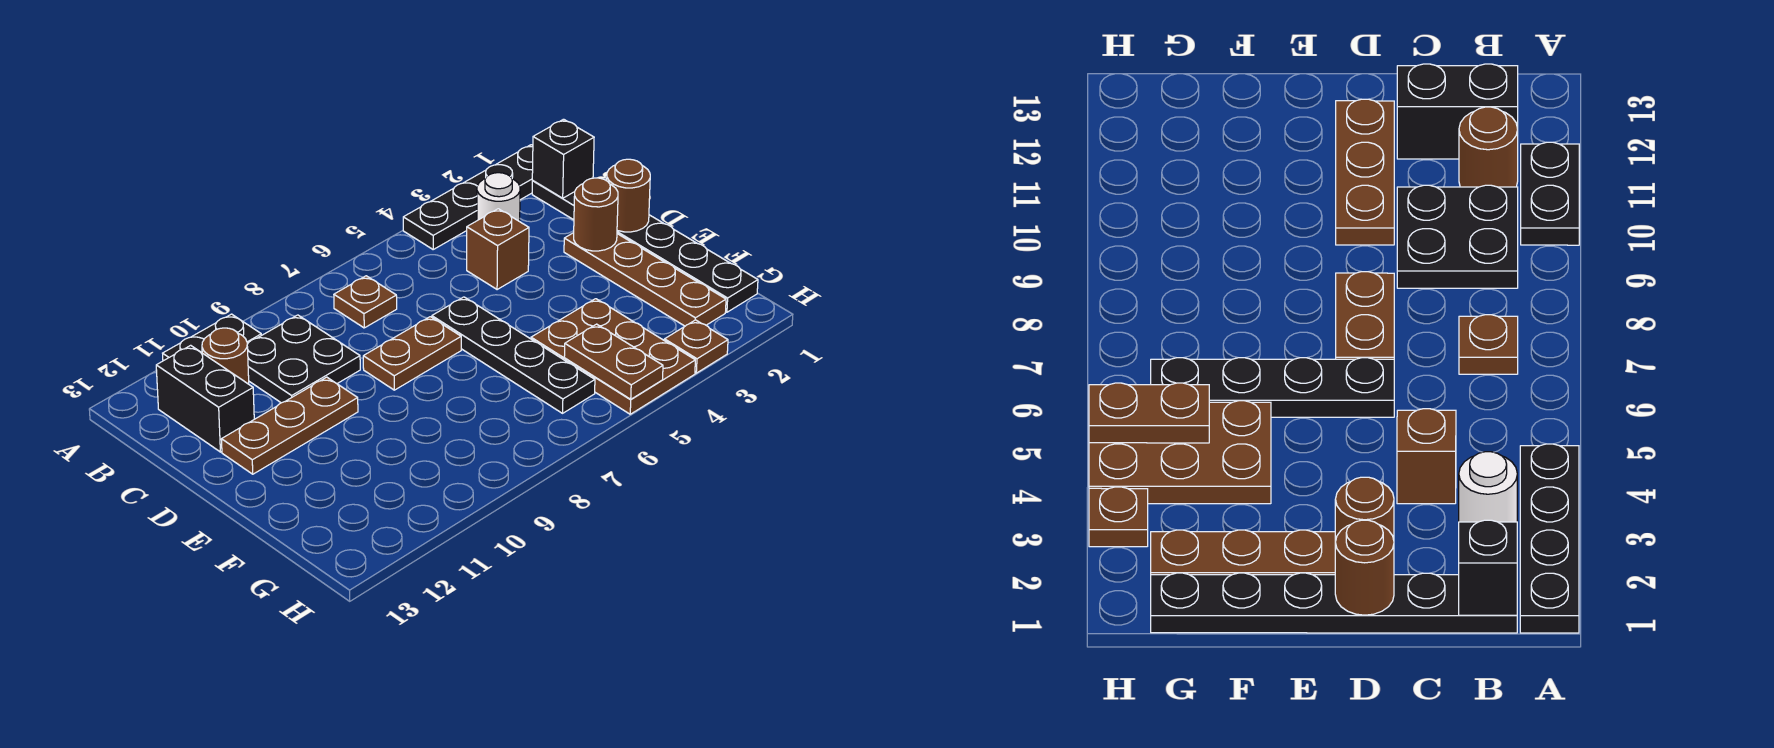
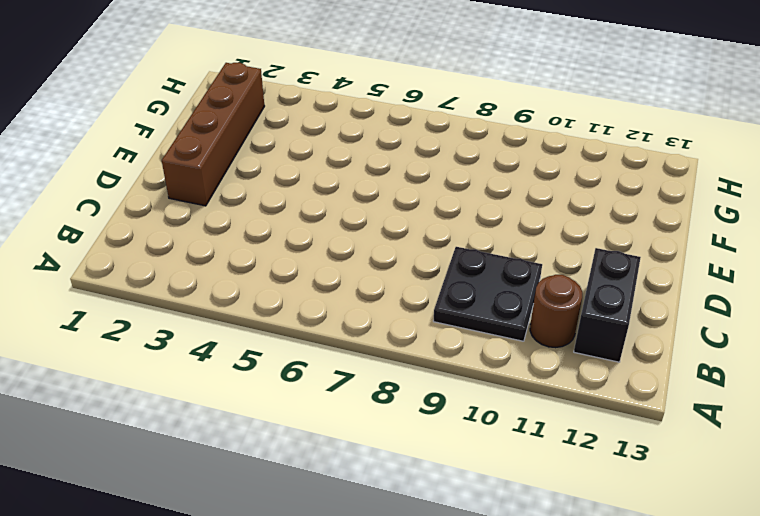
brown 1x4 brick [162,63,264,206] -> brown 1x4 plate [564,233,726,326]
none -> black 1x4 plate [403,145,533,249]
none -> black 1x2 plate [163,314,261,361]
none -> black 1x6 plate [532,181,758,312]

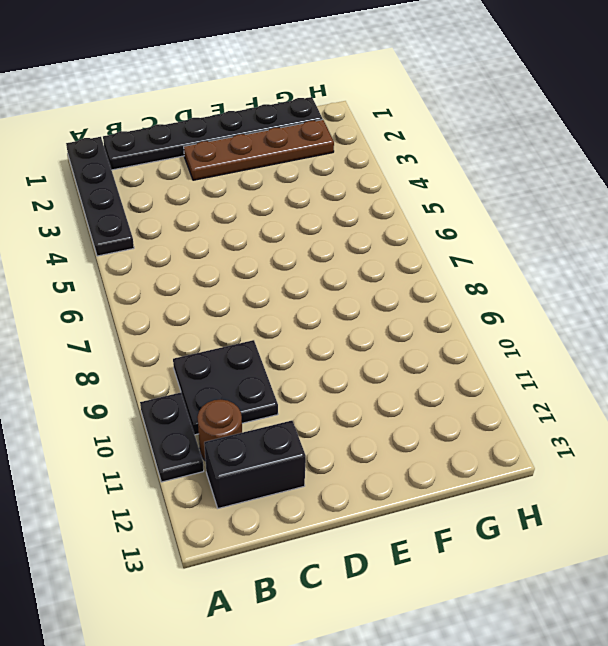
none -> white 1x1 round brick [477,173,520,221]
none -> brown 1x1 plate [334,276,397,328]
none -> brown 1x1 brick [467,209,529,290]

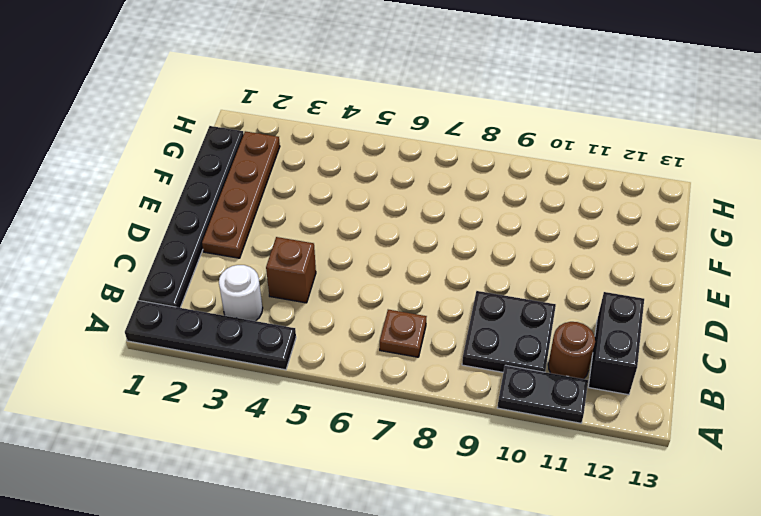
none -> black 1x4 plate [432,297,595,413]
none -> brown 1x2 plate [363,317,461,390]
none -> brown 1x3 plate [221,377,358,474]

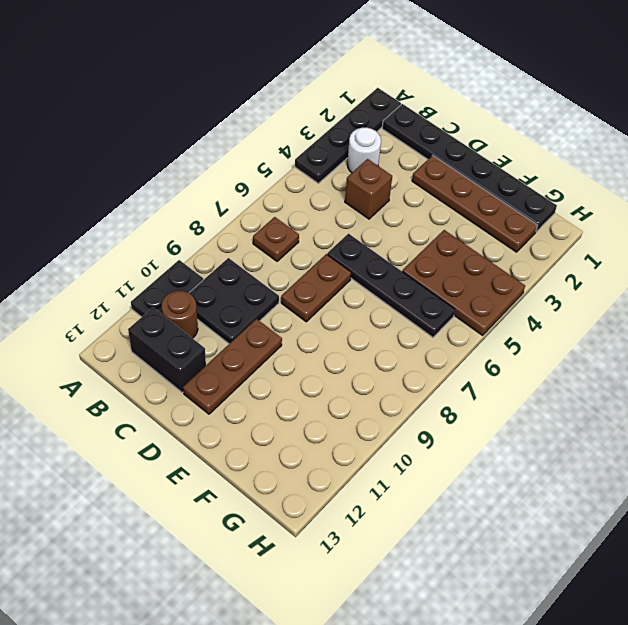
none -> brown 1x1 plate [664,320,728,373]
none -> black 1x1 brick [532,119,594,198]
none -> brown 1x1 round brick [607,159,650,232]

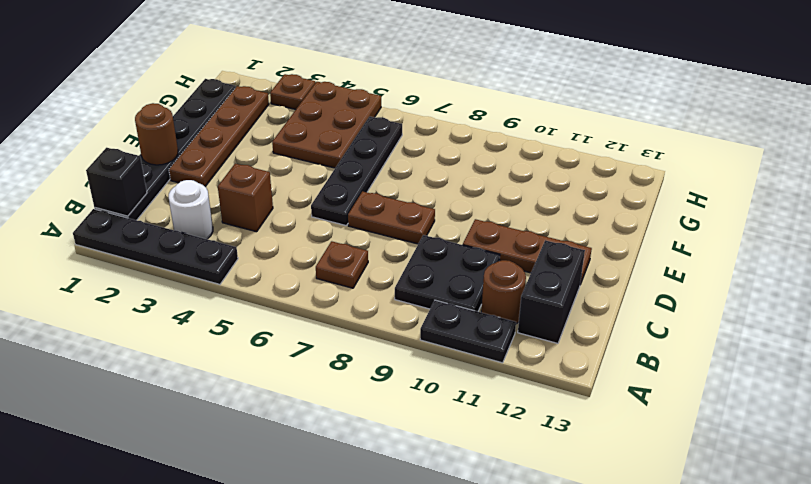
none -> brown 1x1 round brick [574,178,618,251]
none -> brown 1x2 plate [564,324,663,399]

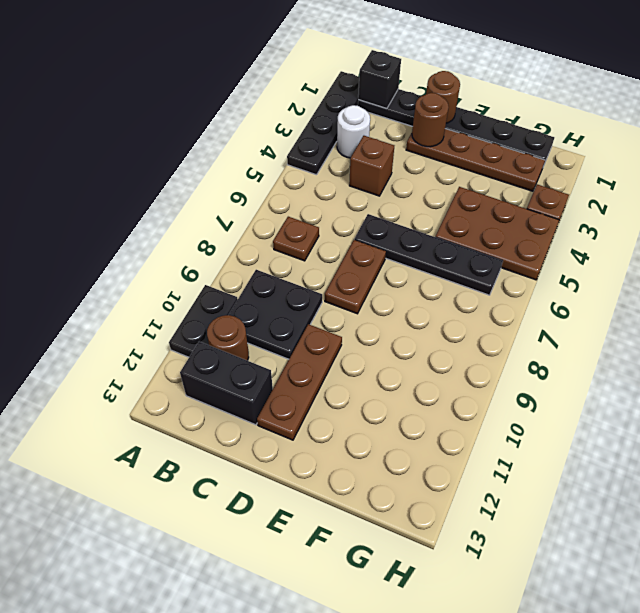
none -> brown 1x2 plate [564,324,663,399]

